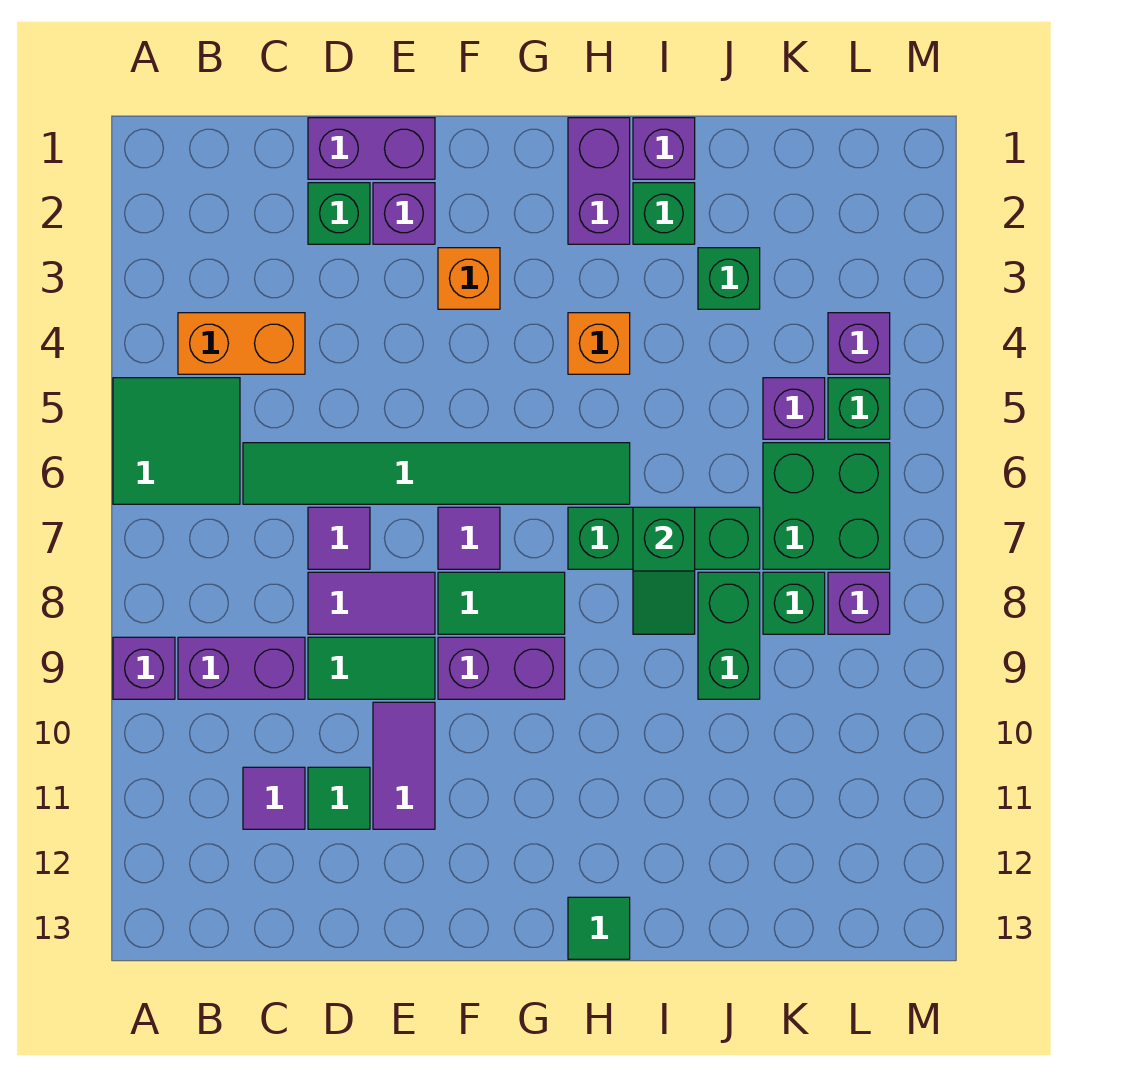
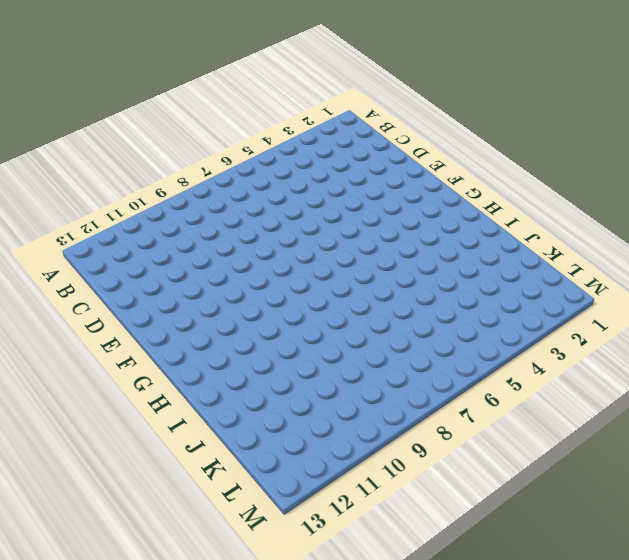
none -> green 2x2 tile [113,378,240,504]
none -> purple 1x1 brick [113,637,175,699]
none -> orange 1x2 brick [178,313,305,374]
none -> purple 1x2 brick [178,637,305,699]

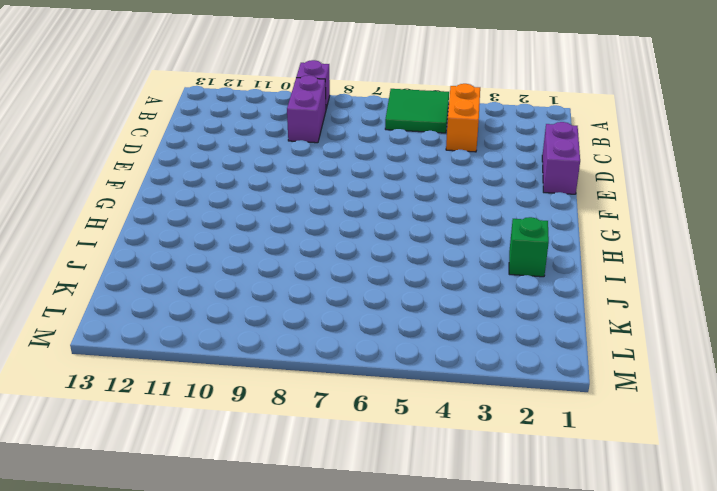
none -> green 1x6 tile [243,443,630,504]
none -> purple 1x1 tile [243,767,305,829]
none -> green 1x1 brick [308,183,370,244]
none -> purple 1x1 tile [308,507,370,569]

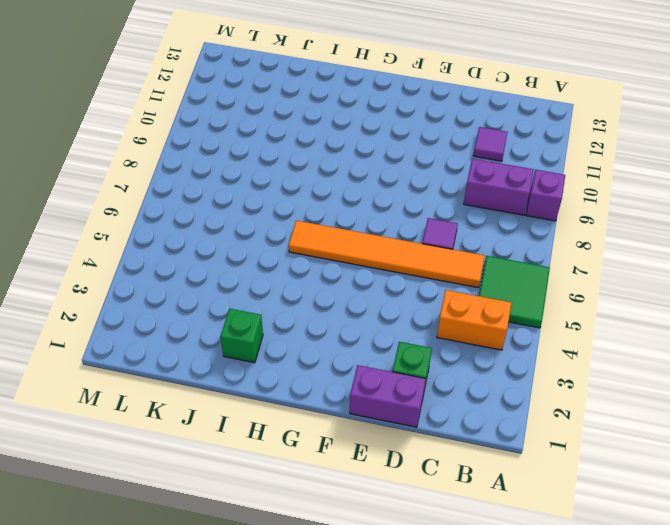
orange 1x6 tile [289,221,485,288] -> green 1x6 tile [243,443,630,504]
none -> purple 1x2 tile [308,572,435,634]
none -> green 1x2 tile [308,637,435,699]
none -> green 1x1 tile [308,767,370,829]
none -> purple 1x1 brick [373,183,435,244]

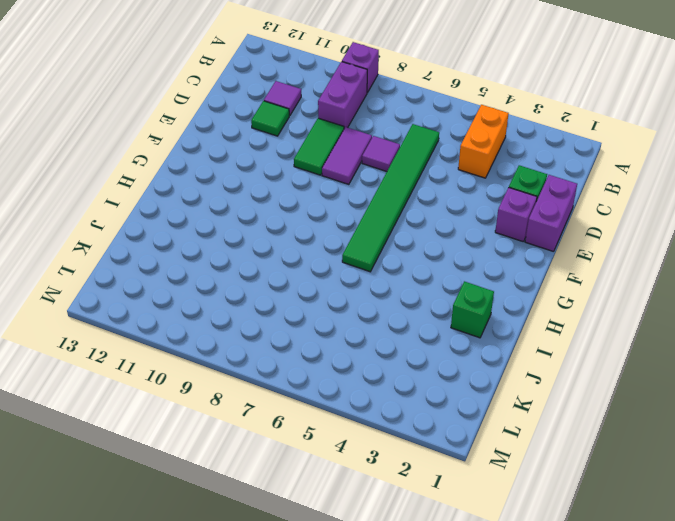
none -> green 2x2 tile [113,378,240,504]
none -> purple 1x2 tile [373,702,435,829]
none -> orange 1x1 brick [438,248,500,309]
none -> purple 1x1 tile [438,507,500,569]

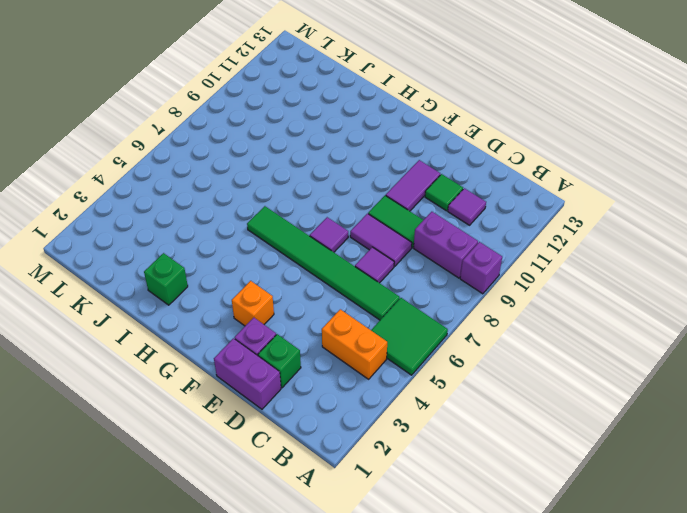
none -> green 1x2 tile [438,572,565,634]
none -> purple 1x2 brick [438,637,565,699]
none -> purple 1x2 brick [568,118,630,244]
none -> orange 1x1 brick [568,313,630,374]

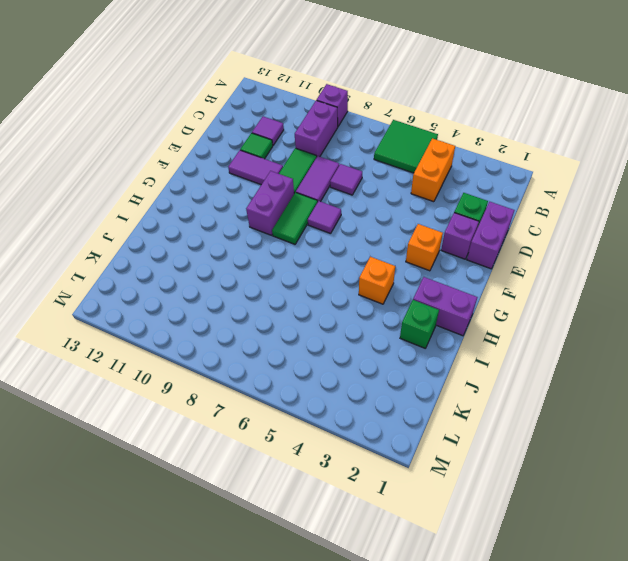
none -> green 1x6 tile [243,443,630,504]
none -> green 1x3 brick [568,507,760,569]
none -> green 1x1 tile [568,897,630,959]
none -> purple 1x1 brick [633,118,695,179]

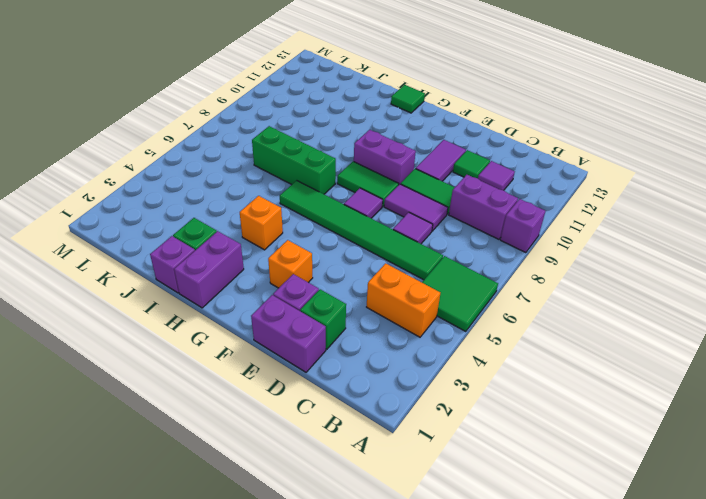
none -> green 1x1 brick [698,248,760,309]
none -> green 1x2 brick [698,572,760,699]
none -> purple 1x1 brick [763,378,825,439]
none -> green 2x2 brick [763,443,890,569]

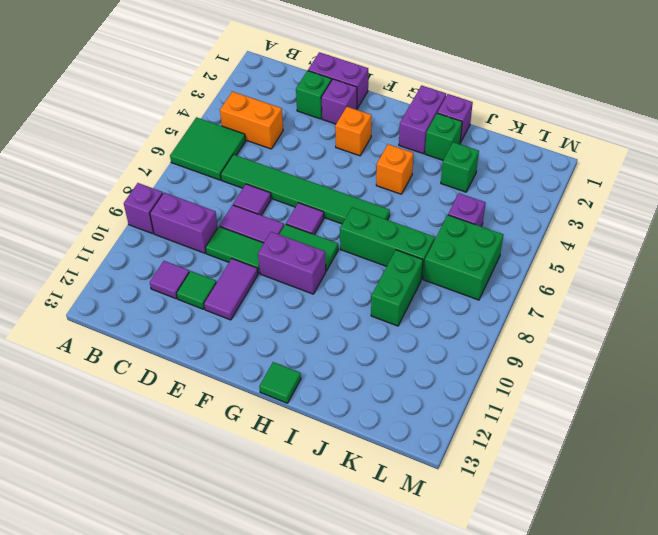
none -> green 1x1 brick [763,572,825,634]
none -> purple 1x1 brick [828,313,890,374]
none -> green 1x1 brick [828,378,890,439]
none -> purple 1x1 brick [828,572,890,634]

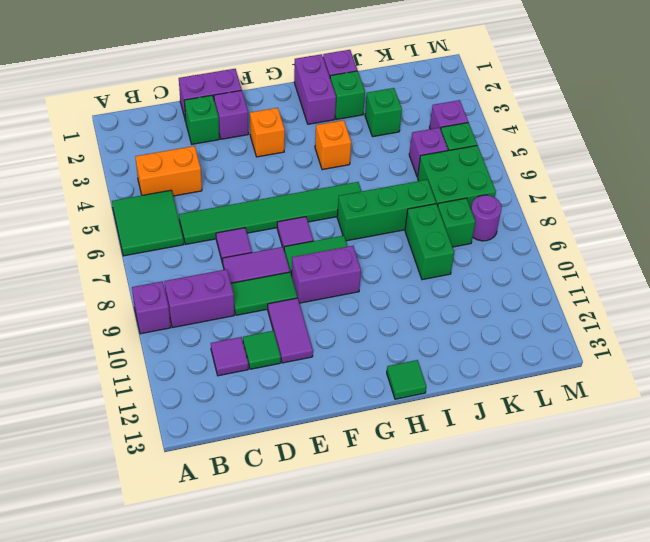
purple 1x1 round brick [471,195,502,241] -> purple 1x1 brick [828,572,890,634]
none -> green 1x2 slope [633,507,695,634]

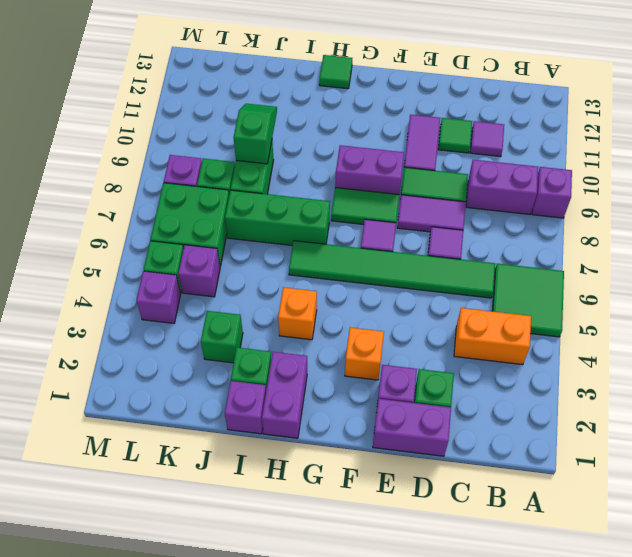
green 1x2 slope [234,104,277,164] -> green 1x2 slope moved to [633,507,695,634]

